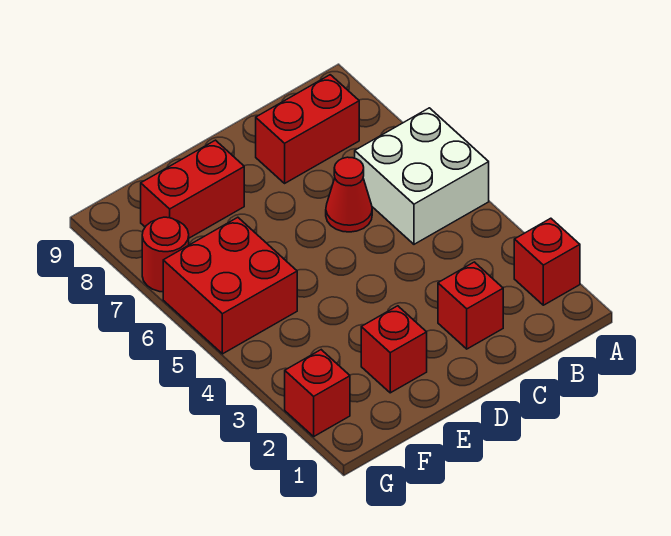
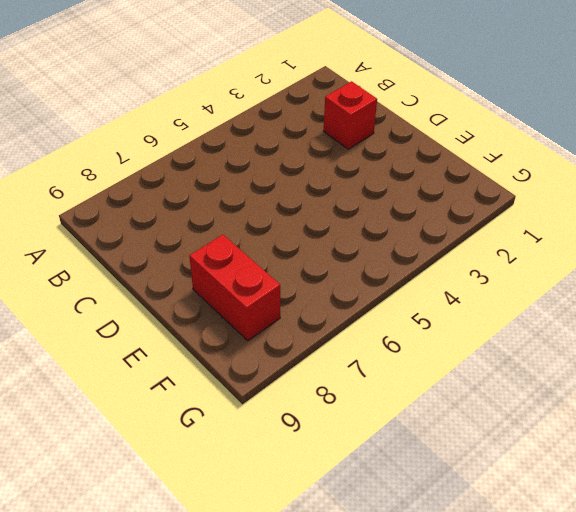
none -> red 1x1 brick [514,218,580,305]
none -> white 2x2 brick [355,108,489,244]

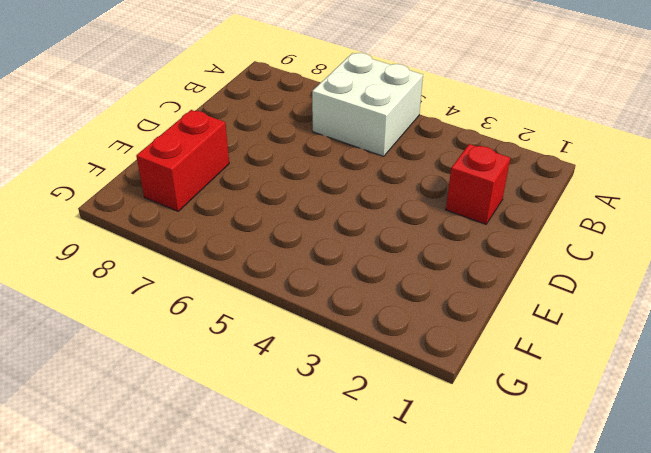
none -> red 1x1 brick [514,218,580,305]
none -> red 1x2 brick [256,75,359,183]

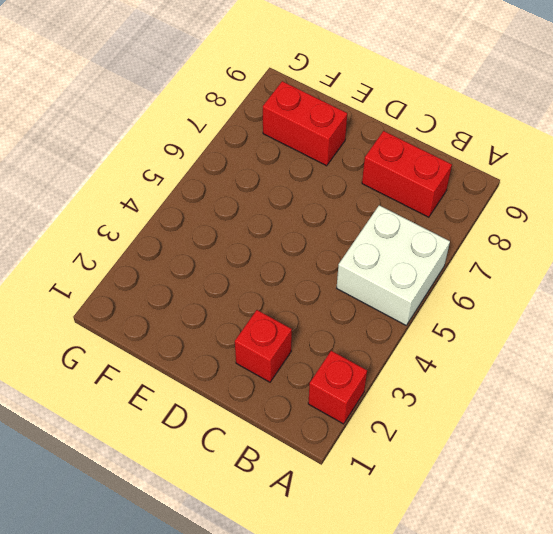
none -> red 1x1 cone [326,157,372,232]
none -> red 1x1 brick [361,306,427,393]

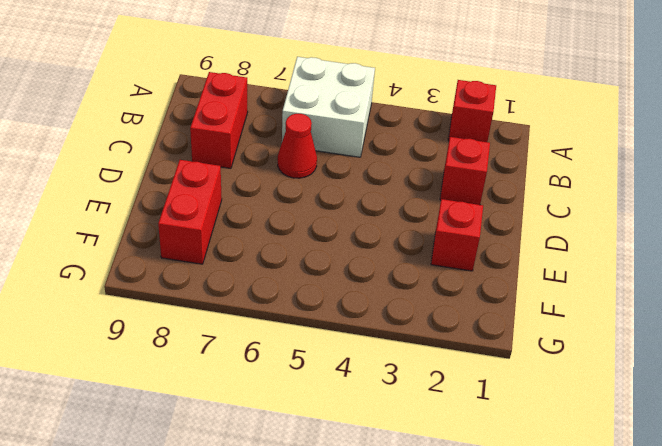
none -> red 2x2 brick [163,217,297,354]
none -> red 1x1 brick [285,350,350,436]

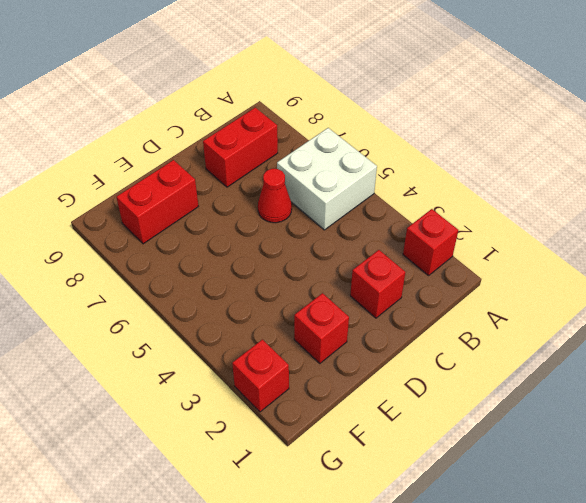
none -> red 2x2 brick [163,217,297,354]
none -> red 1x1 round brick [142,217,189,292]

